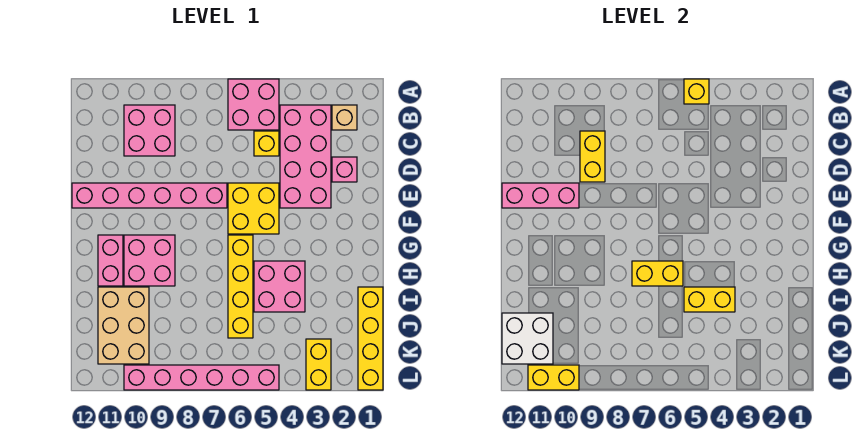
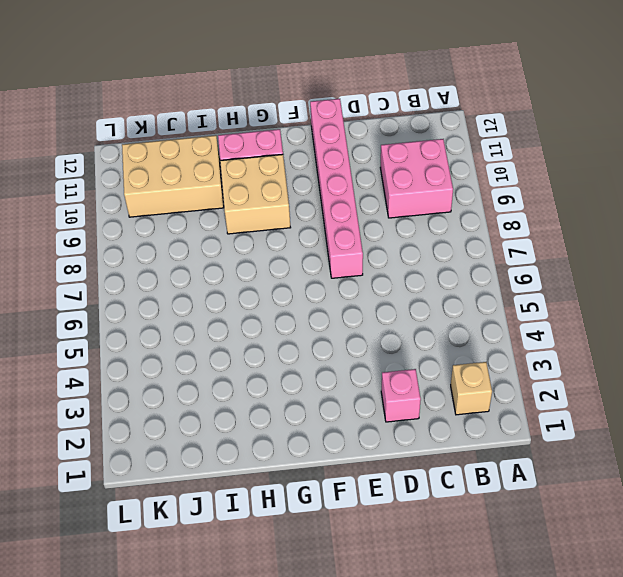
tan 2x2 brick [220,154,291,234] -> pink 2x2 brick [124,235,175,286]
none -> pink 2x2 brick [228,79,279,130]
none -> pink 2x4 brick [280,105,331,208]
none -> yellow 1x1 brick [254,131,279,156]

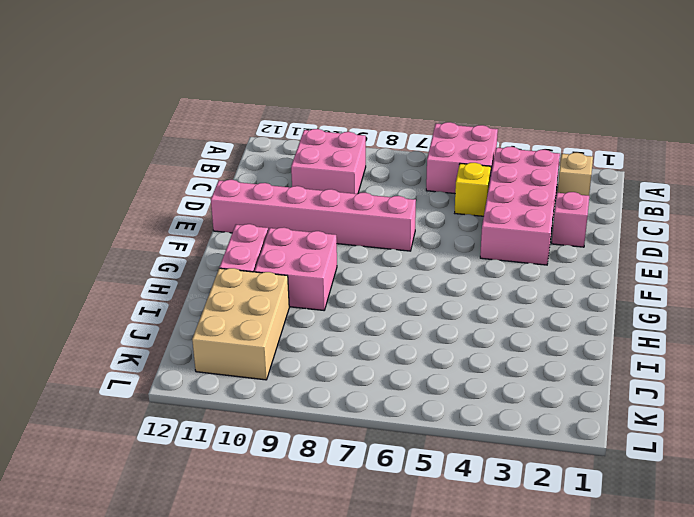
none -> yellow 2x2 brick [228,183,279,234]
none -> yellow 1x4 brick [228,235,253,338]
none -> pink 2x2 brick [254,261,305,312]

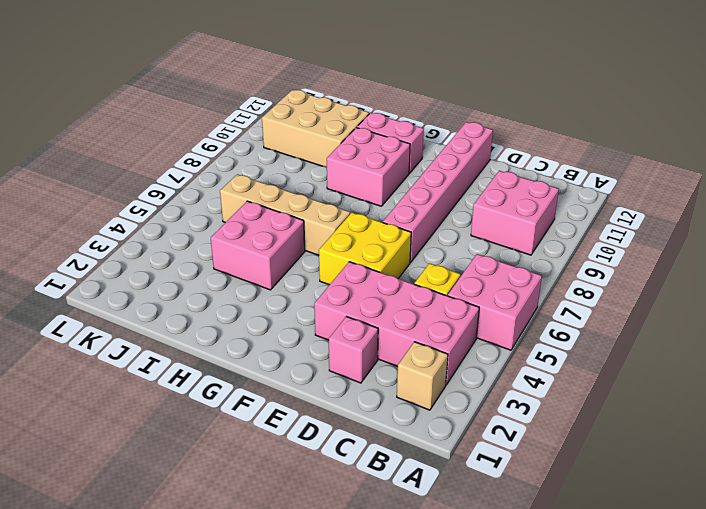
tan 1x4 brick [220,174,350,255] -> yellow 1x4 brick [228,235,253,338]
none -> yellow 1x4 brick [358,287,383,390]
none -> yellow 1x2 brick [306,339,331,390]
none -> pink 1x6 brick [124,365,279,390]

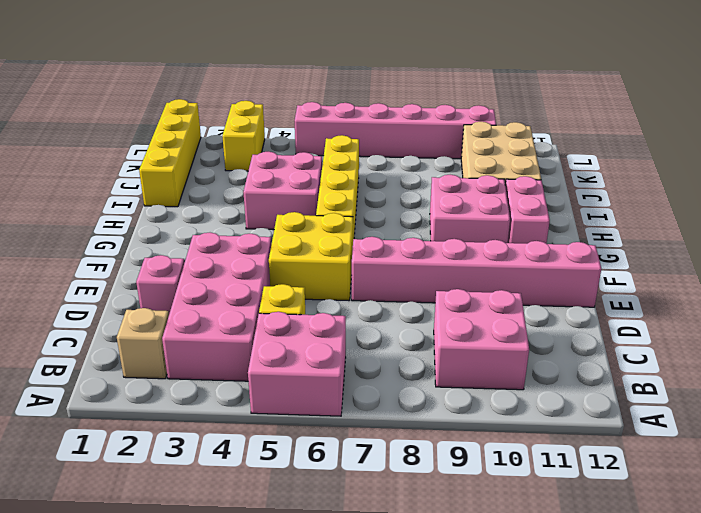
none -> yellow 1x1 brick [684,79,709,104]
none -> yellow 1x2 brick [580,131,605,182]
none -> pink 1x3 brick [502,183,579,208]

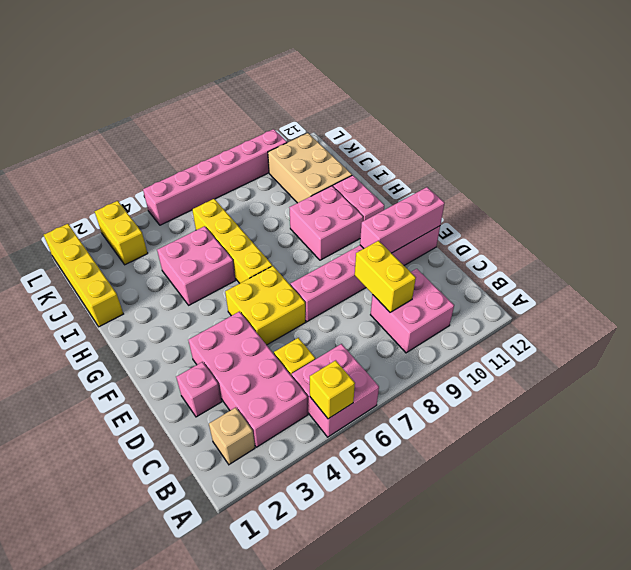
none -> yellow 1x2 brick [632,261,683,286]
none -> yellow 1x2 brick [684,287,735,312]
none -> white 2x2 brick [502,313,553,364]

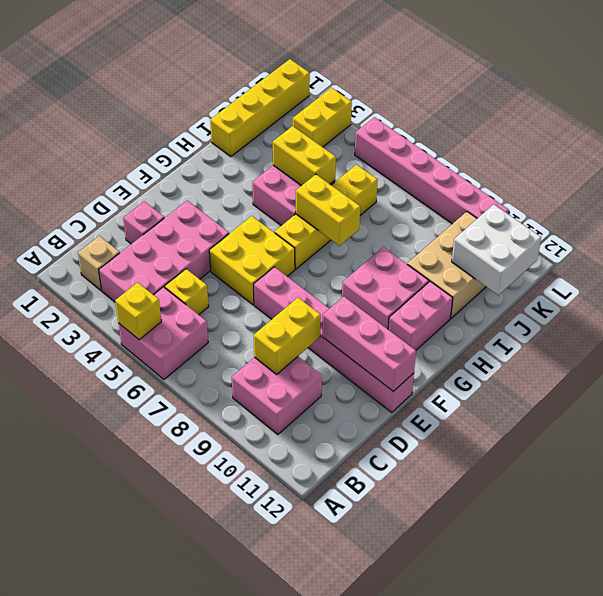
none -> yellow 1x2 brick [528,365,579,390]

